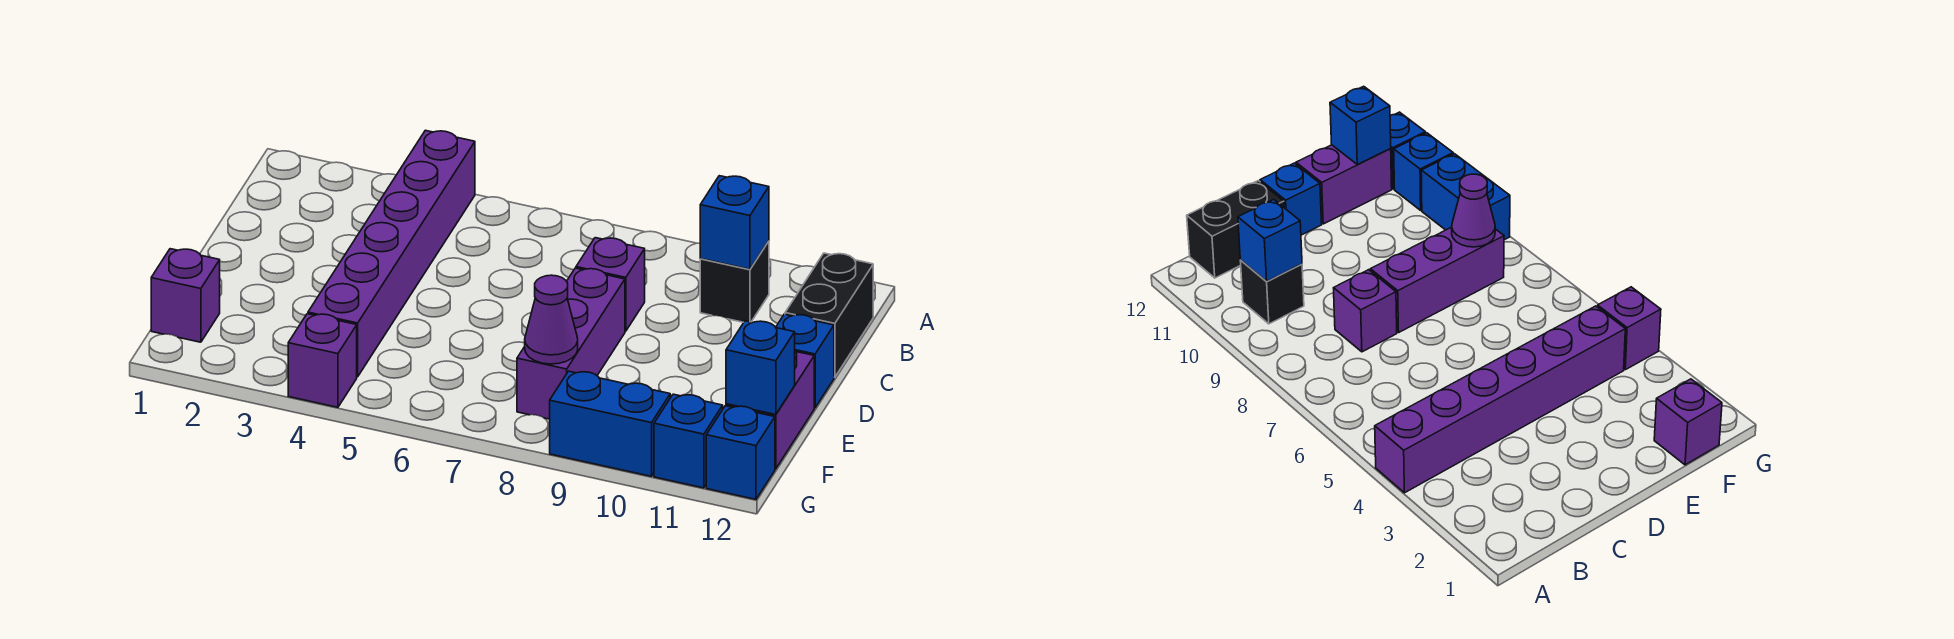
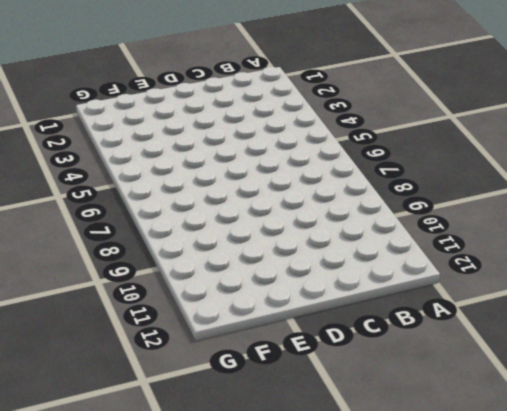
none -> purple 1x6 brick [308,130,475,377]
none -> black 1x1 brick [700,241,769,322]
none -> black 1x2 brick [785,253,873,377]

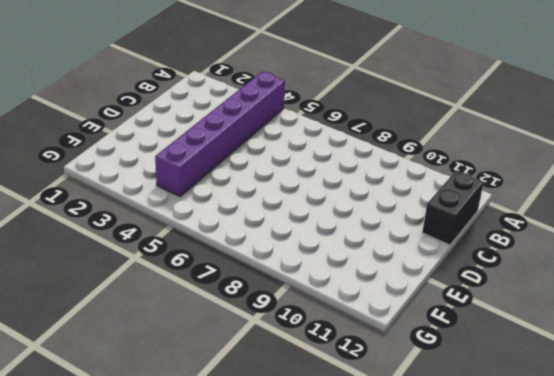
none -> black 1x1 brick [700,241,769,322]
none -> purple 1x1 brick [576,238,645,331]
none -> purple 1x3 brick [517,268,625,419]

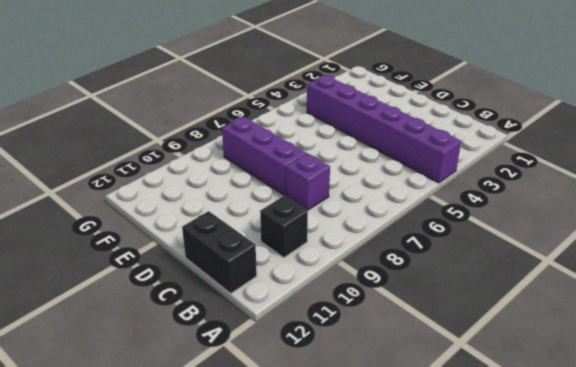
none -> blue 1x1 brick [776,314,834,408]
none -> purple 1x2 brick [726,351,814,469]
none -> purple 1x1 brick [151,249,220,342]

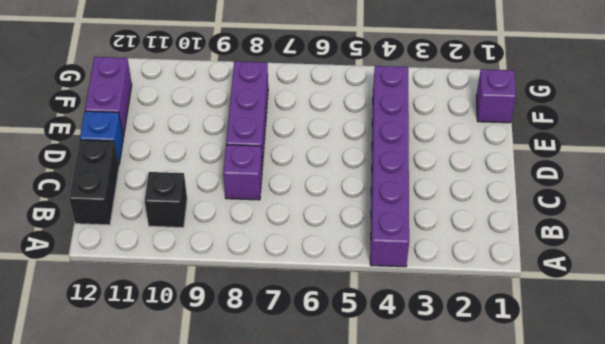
none -> purple 1x1 brick [288,314,357,407]
none -> blue 1x2 brick [550,371,670,476]
none -> blue 1x1 brick [654,394,723,488]

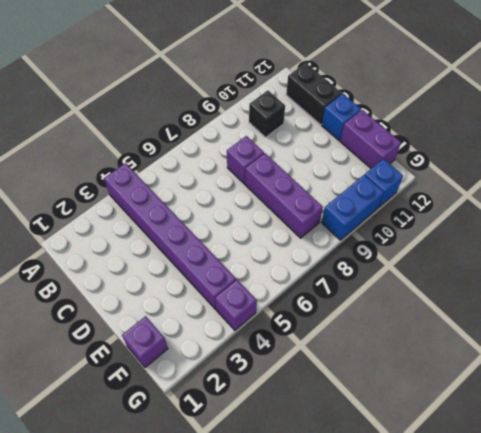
none -> blue 1x1 brick [706,406,775,499]
none -> blue 1x1 brick [700,176,769,269]
none -> purple 1x1 cone [525,275,578,364]

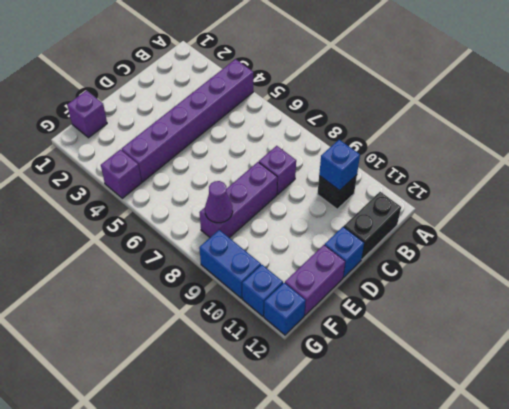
none -> blue 1x1 brick [726,321,795,415]

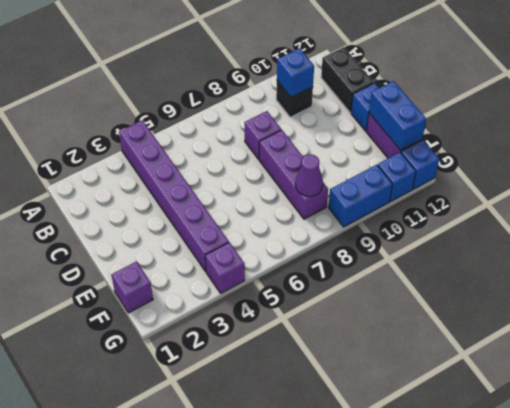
blue 1x2 brick [369,81,426,150] -> blue 1x1 brick [726,321,795,415]

